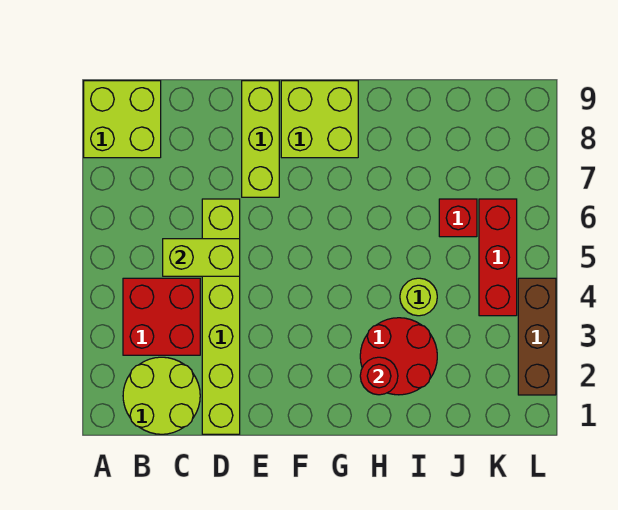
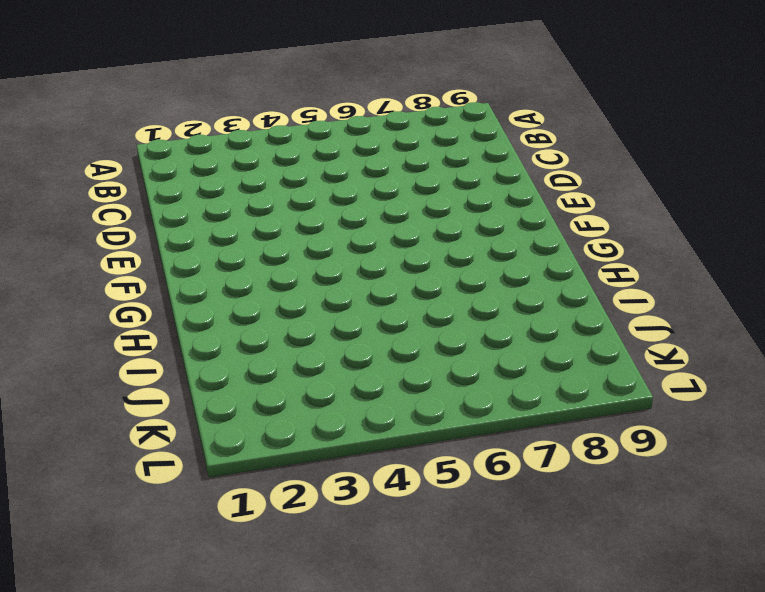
none -> lime 2x2 brick [84,81,161,158]
none -> lime 2x2 round brick [123,357,200,434]
none -> red 2x2 brick [123,278,200,355]

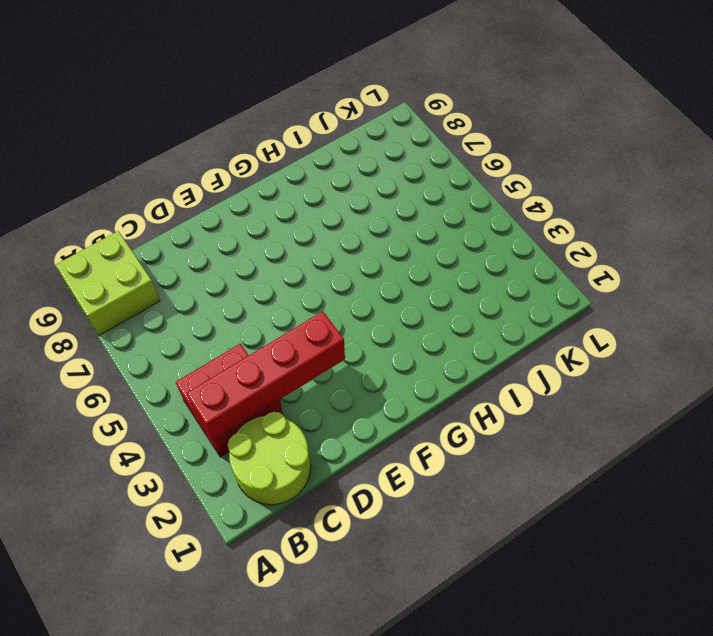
red 1x4 brick [187,311,345,441] -> none
none -> lime 1x6 brick [202,199,240,434]
none -> lime 1x3 brick [242,81,279,197]
none -> lime 2x2 brick [281,81,358,158]

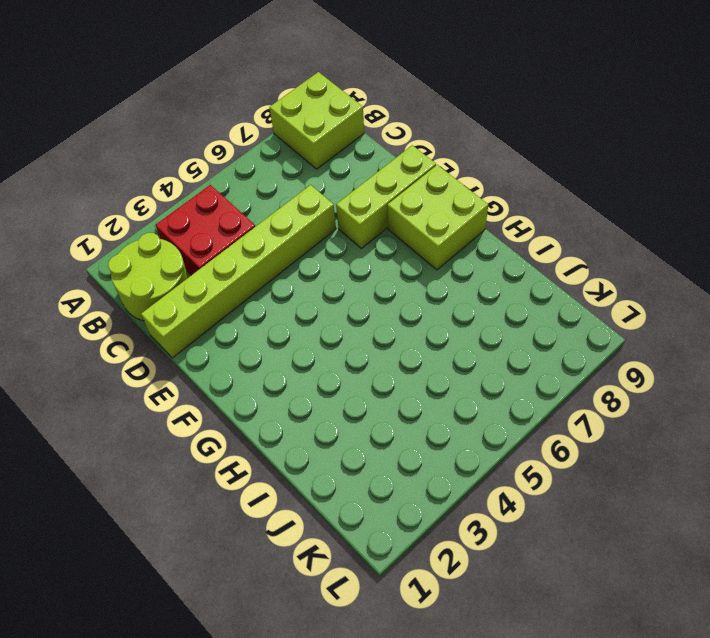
none -> red 2x2 round brick [360,318,437,395]
none -> lime 1x1 round brick [400,278,437,316]
none -> red 1x1 brick [439,199,477,237]

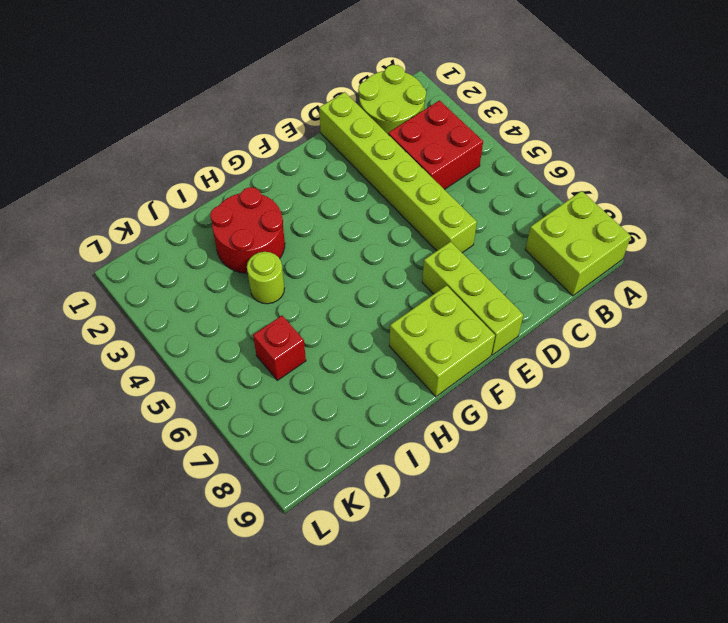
none -> red 1x3 brick [479,199,517,316]
none -> brown 1x3 brick [518,278,556,395]
none -> lime 1x2 brick [163,239,240,276]

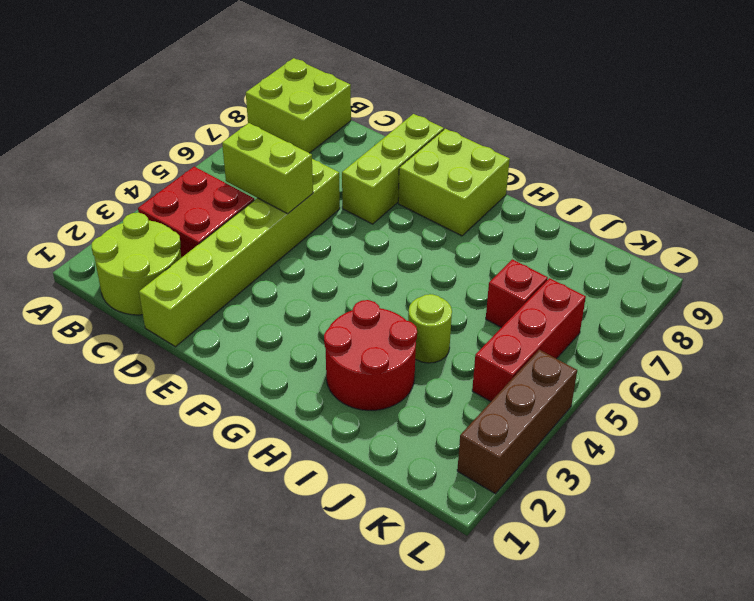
none -> red 1x1 round brick [360,357,398,395]

